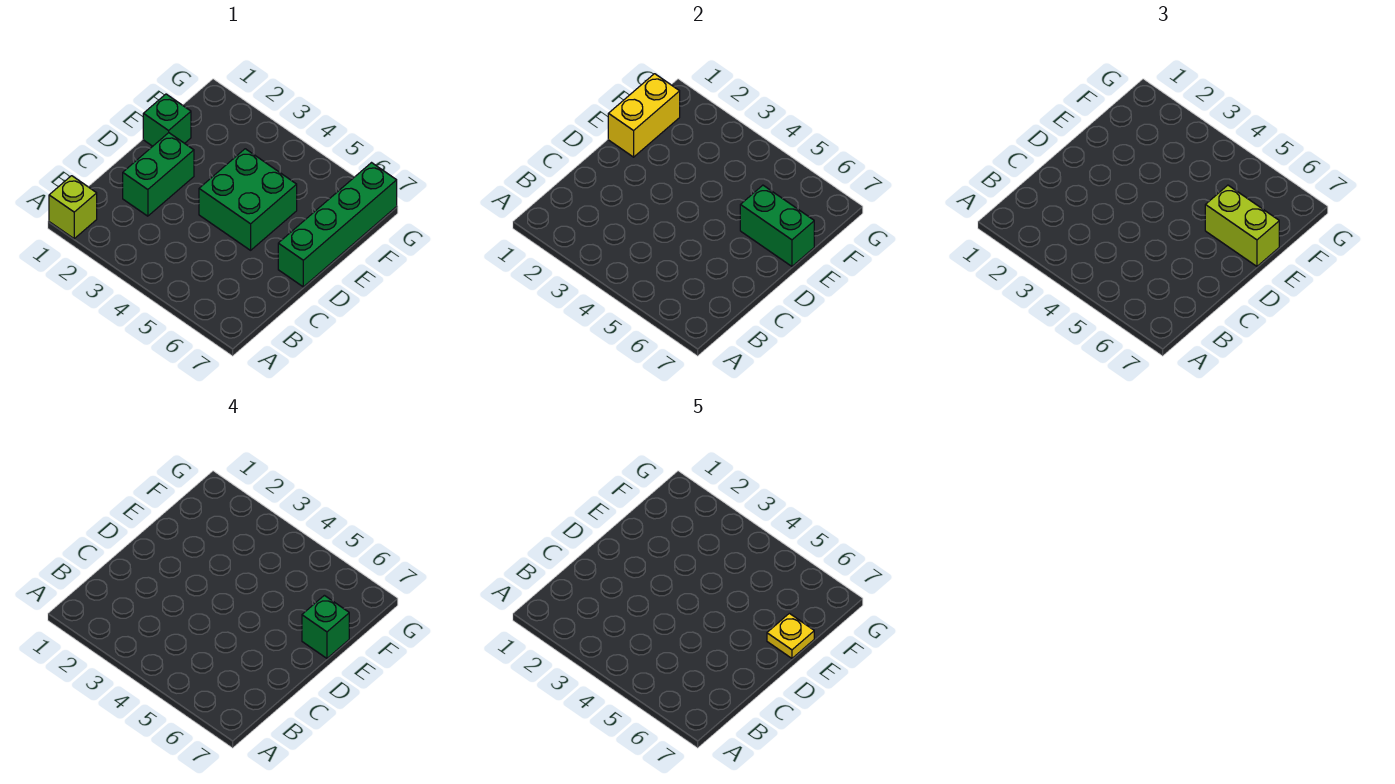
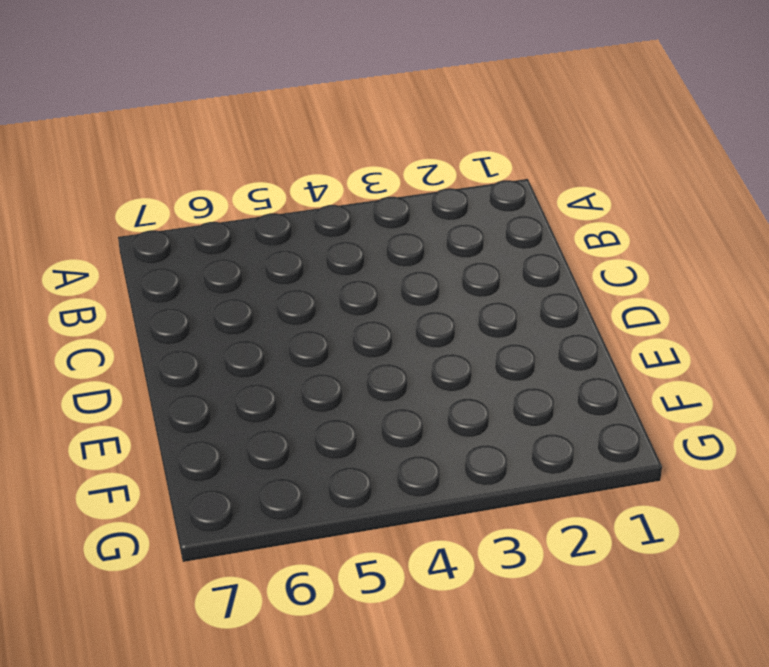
none -> lime 1x1 brick [49,176,97,239]
none -> green 1x2 brick [123,133,194,216]

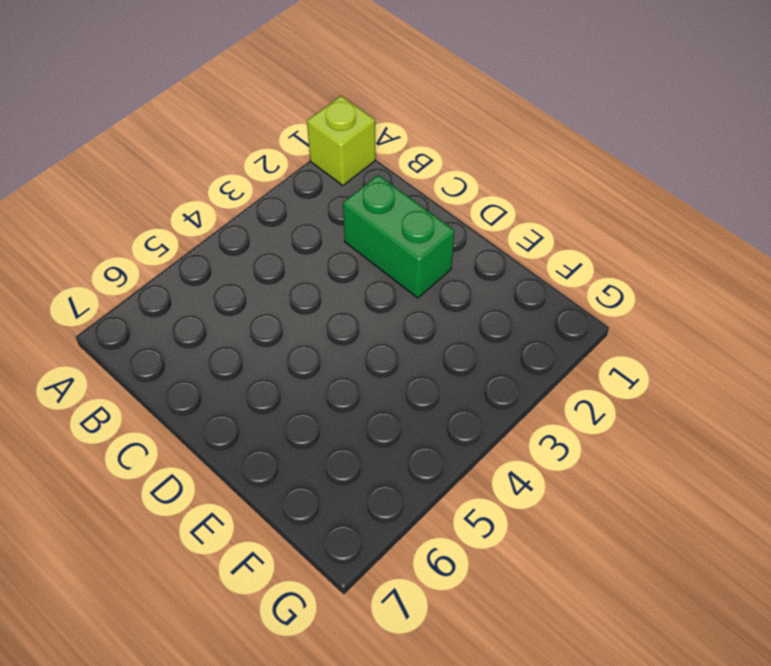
none -> green 2x2 brick [199,149,297,250]
none -> green 1x4 brick [278,163,397,287]

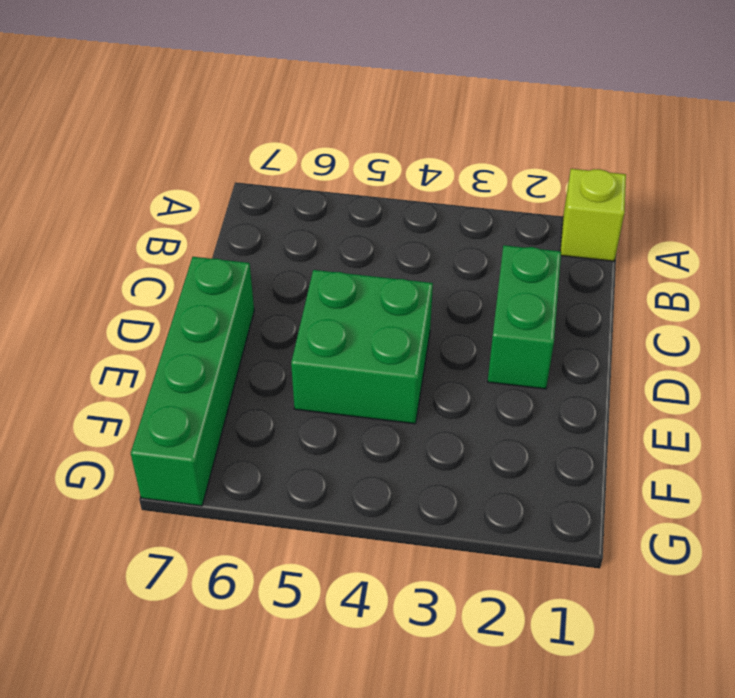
none -> green 1x1 brick [143,94,191,146]
none -> yellow 1x2 brick [608,74,680,157]

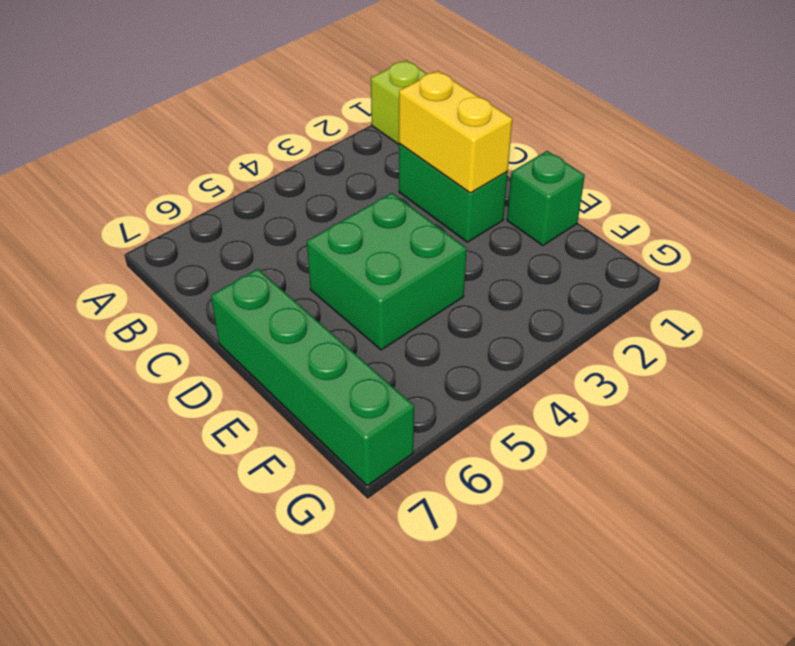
yellow 1x2 brick [399,71,512,193] -> yellow 1x2 brick moved to [608,74,680,157]
none -> green 1x2 brick [740,185,814,266]
none -> lime 1x2 brick [1205,185,1279,266]

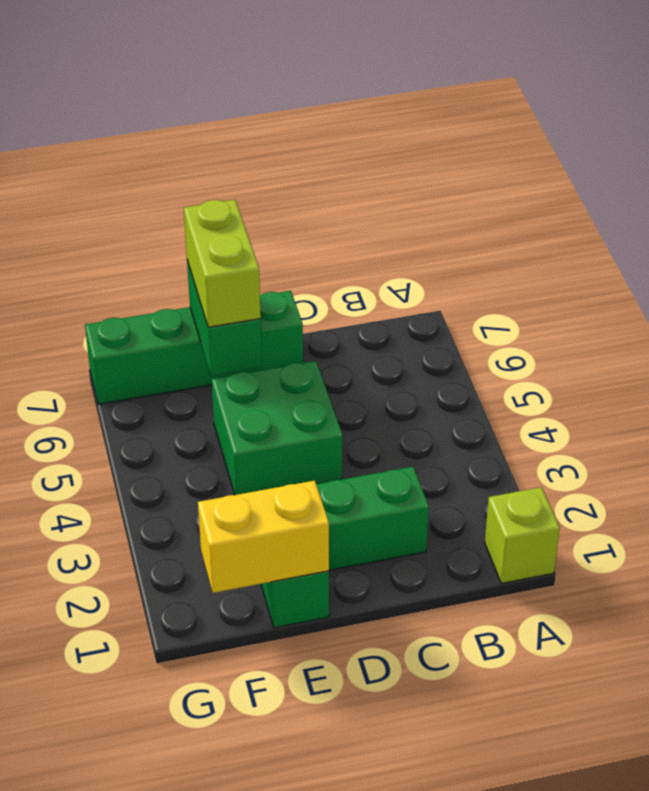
none -> green 1x1 brick [302,595,349,658]
none -> yellow 1x1 plate [767,613,814,658]

